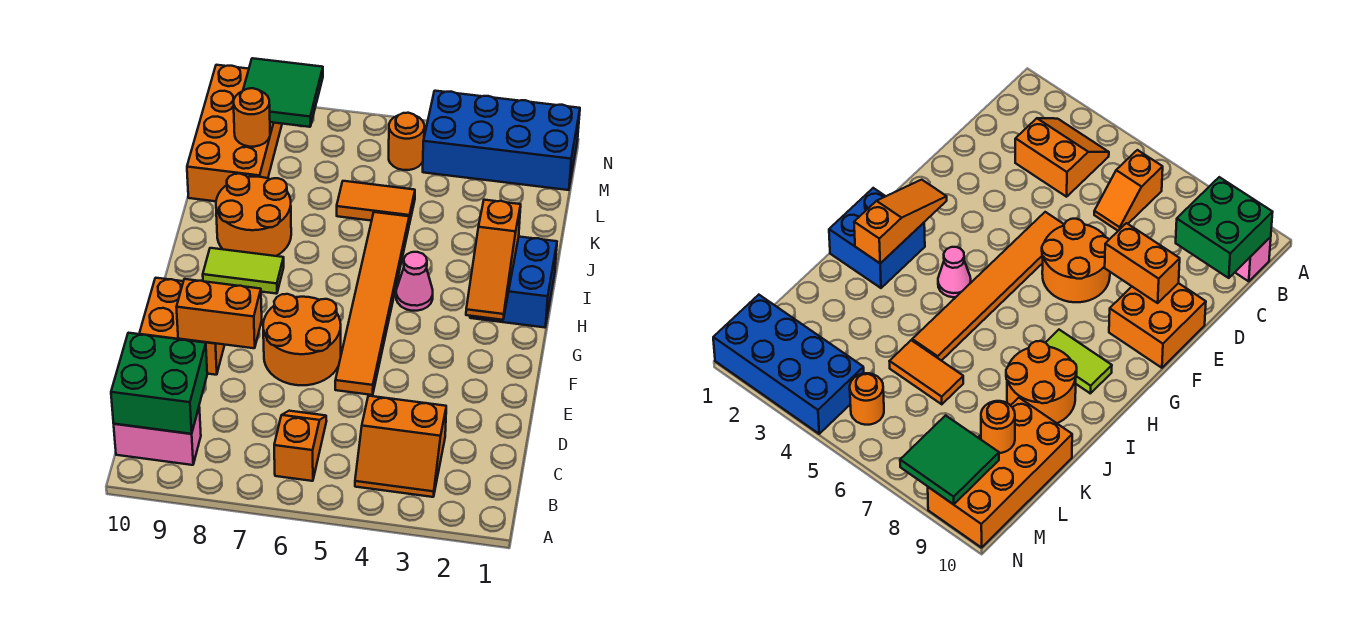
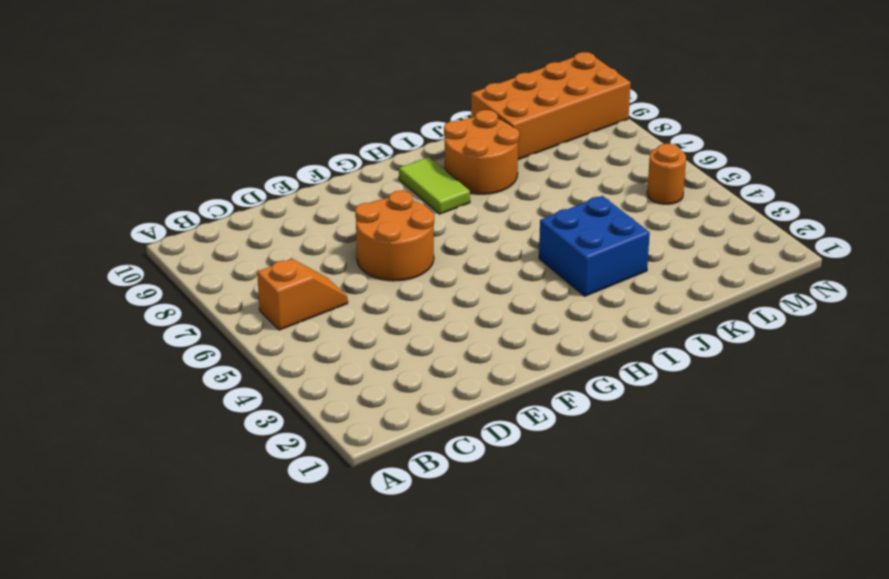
blue 2x2 brick [539,196,650,296] -> blue 2x2 brick moved to [470,237,557,327]
none -> orange 2x2 slope [355,396,446,497]
none -> pink 1x2 brick [114,408,201,465]
none -> orange 1x6 tile [335,212,409,395]

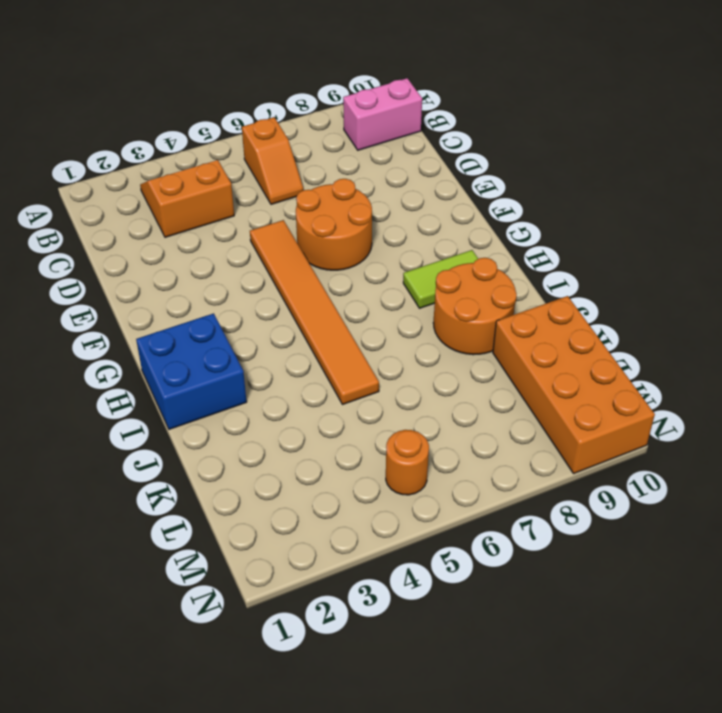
none -> orange 2x2 brick [139,278,224,375]
none -> pink 1x1 cone [396,252,433,311]
none -> orange 1x2 tile [337,181,415,224]

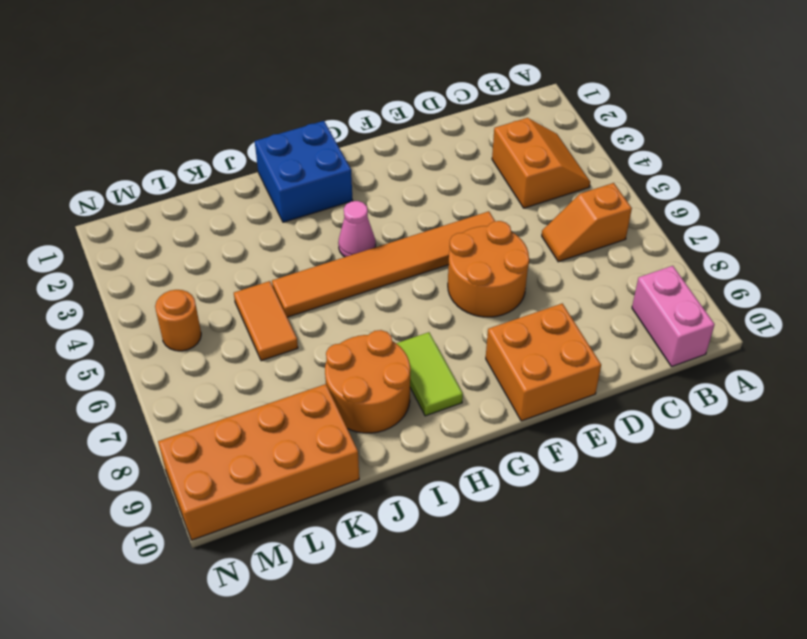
none -> blue 2x4 brick [423,91,580,190]
none -> green 2x2 brick [111,333,207,434]
none -> orange 1x2 brick [176,279,262,348]

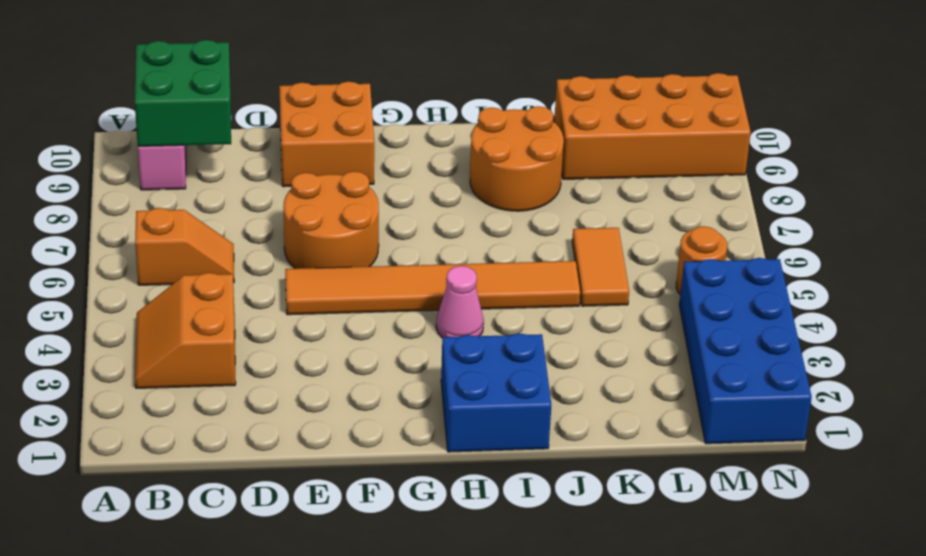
none -> lime 1x2 tile [203,248,284,294]
none -> orange 1x2 brick [176,279,262,348]
none -> orange 1x3 slope [466,200,521,320]

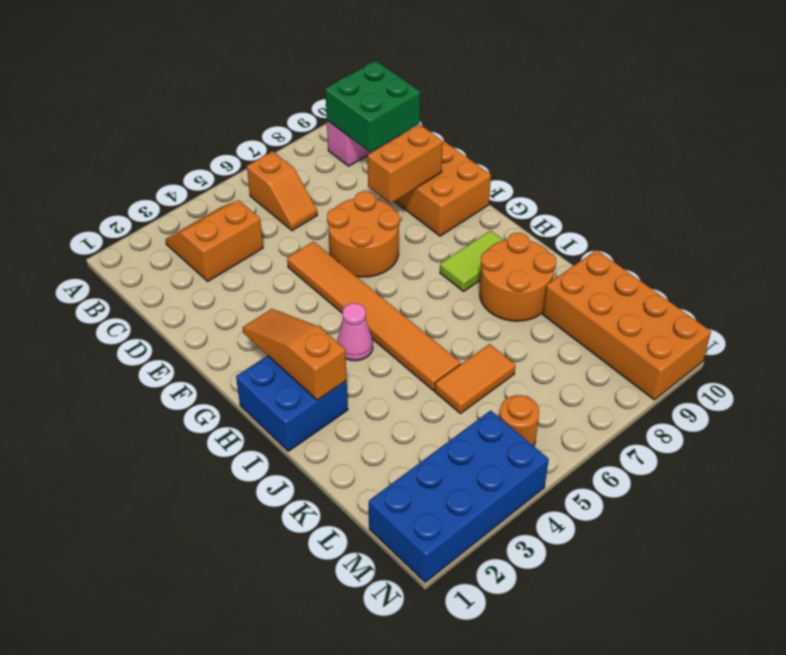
none -> orange 1x1 round brick [234,88,270,147]
none -> green 2x2 tile [243,58,323,127]

